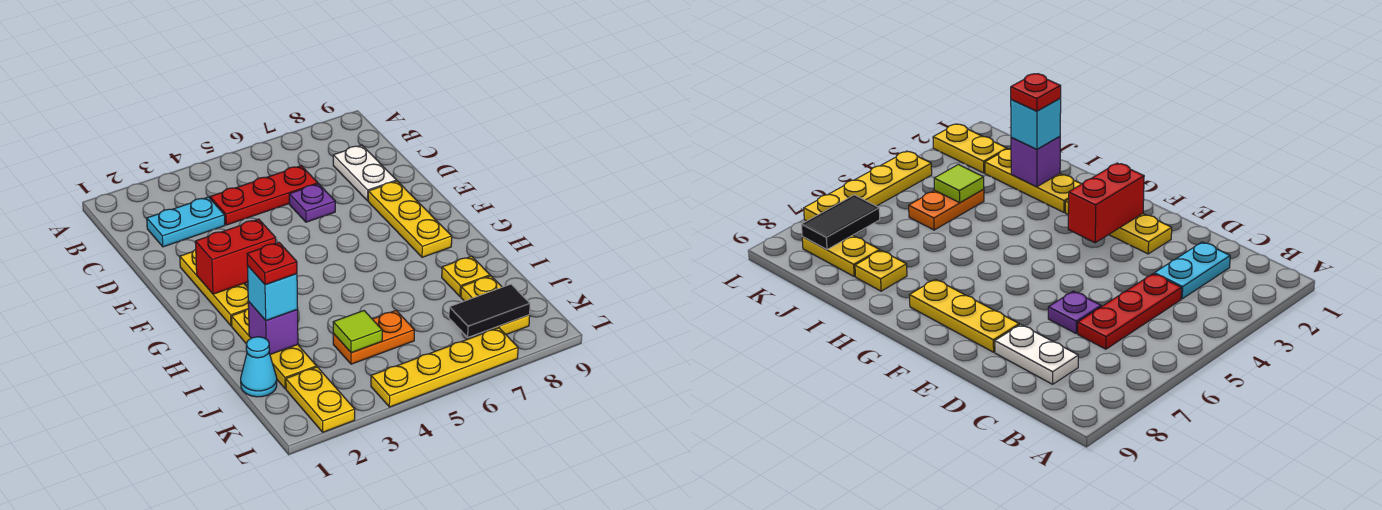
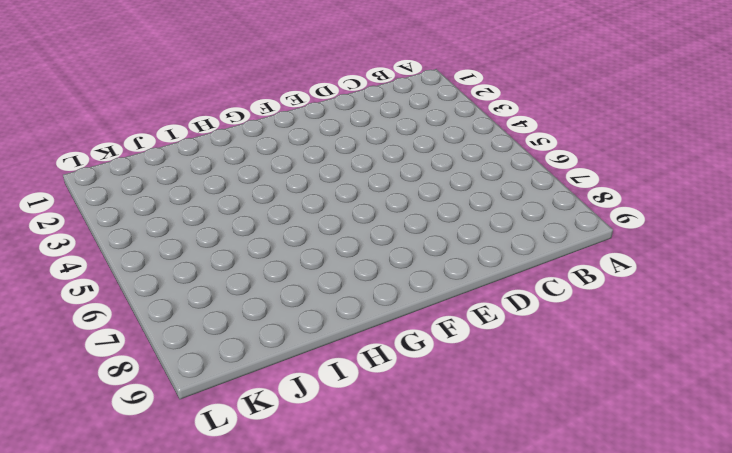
none -> cyan 1x2 plate [147,197,225,247]
none -> red 1x3 plate [210,166,318,225]
none -> white 1x2 plate [333,145,397,201]

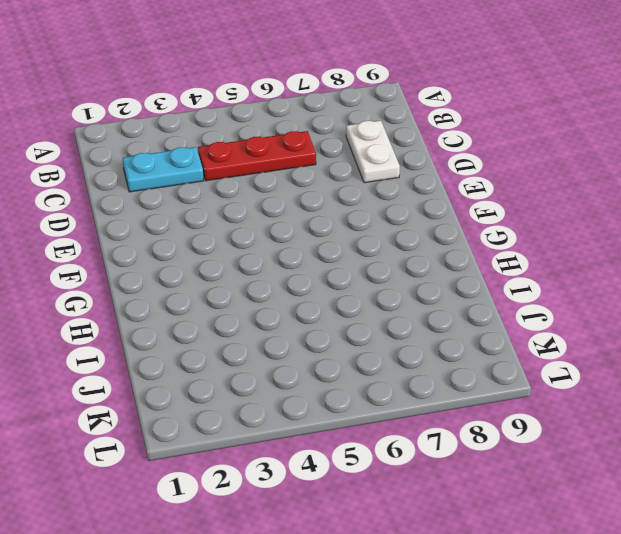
none -> purple 1x1 plate [289,184,335,222]
none -> yellow 1x3 plate [180,250,249,326]
none -> yellow 1x3 plate [368,181,452,257]

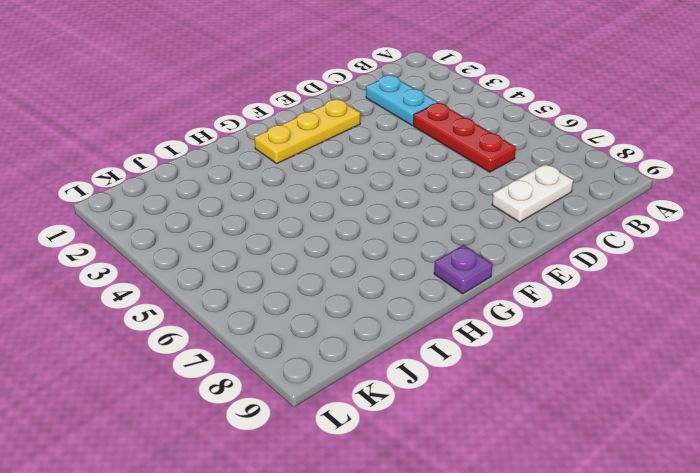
purple 1x1 plate [434,245,492,294] -> purple 1x1 plate moved to [289,184,335,222]
none -> yellow 1x3 plate [368,181,452,257]
none -> yellow 1x3 plate [231,309,317,389]
none -> yellow 1x1 plate [442,256,490,297]

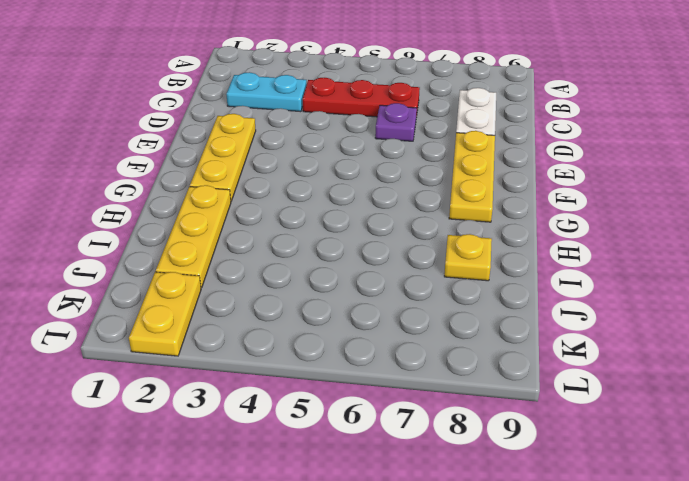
none -> cyan 1x1 cone [241,337,277,397]
none -> orange 1x2 plate [333,311,414,364]
none -> yellow 1x2 plate [461,276,530,335]

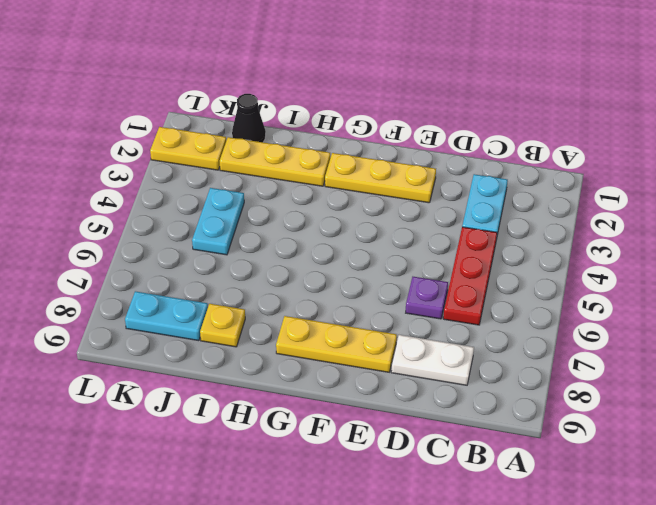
black 1x1 cone [232,94,266,142] -> cyan 1x1 cone [241,337,277,397]
cyan 1x2 plate [192,188,244,255] -> orange 1x2 plate [333,311,414,364]
cyan 1x2 plate [125,291,208,341] -> yellow 1x2 plate [461,276,530,335]
none -> yellow 1x4 plate [371,328,518,407]
none -> red 1x2 brick [195,219,276,294]
none -> purple 1x1 brick [248,301,298,354]

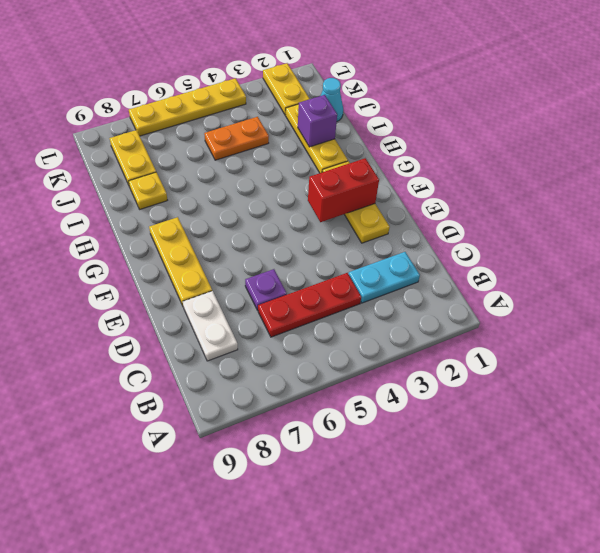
none -> lime 1x1 tile [333,311,382,353]
none -> black 1x2 tile [449,284,530,337]
none -> cyan 1x1 brick [247,266,298,321]

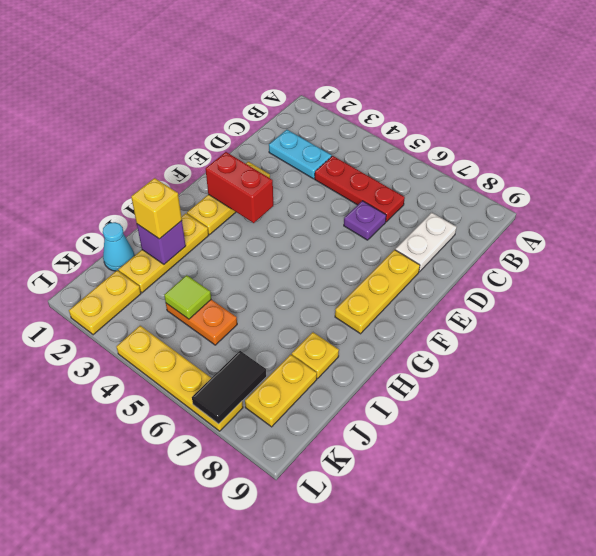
yellow 1x1 brick [131,178,182,239] -> cyan 1x1 brick [247,266,298,321]
black 1x2 tile [192,351,266,424] -> black 1x2 tile turned to [449,284,530,337]
none -> red 1x1 plate [247,242,297,285]

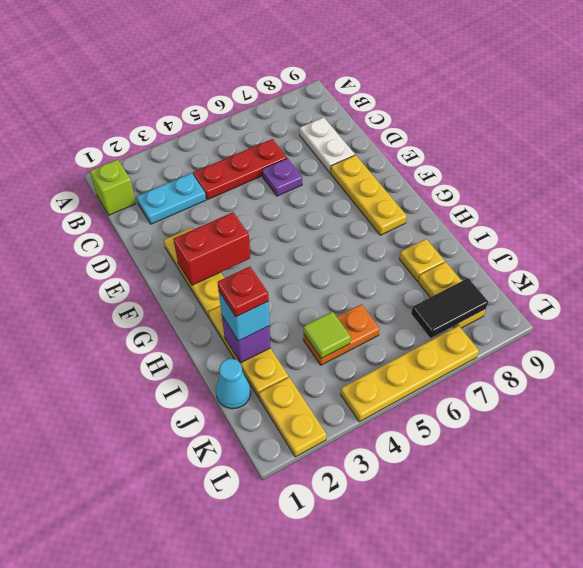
lime 1x1 brick [90,160,136,215] -> none

